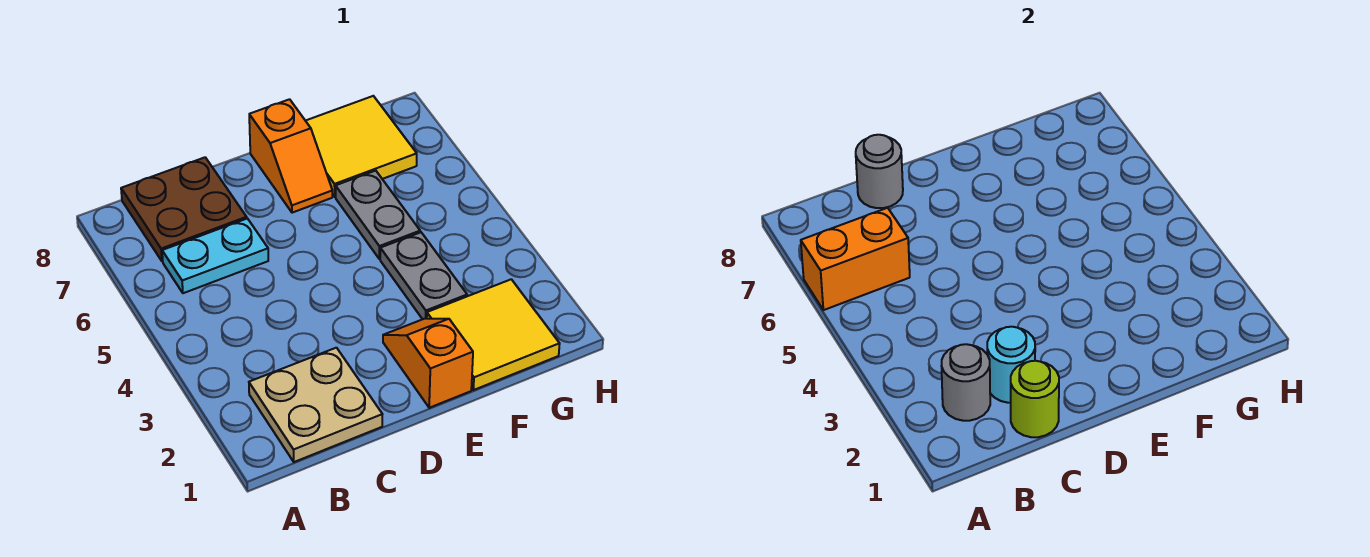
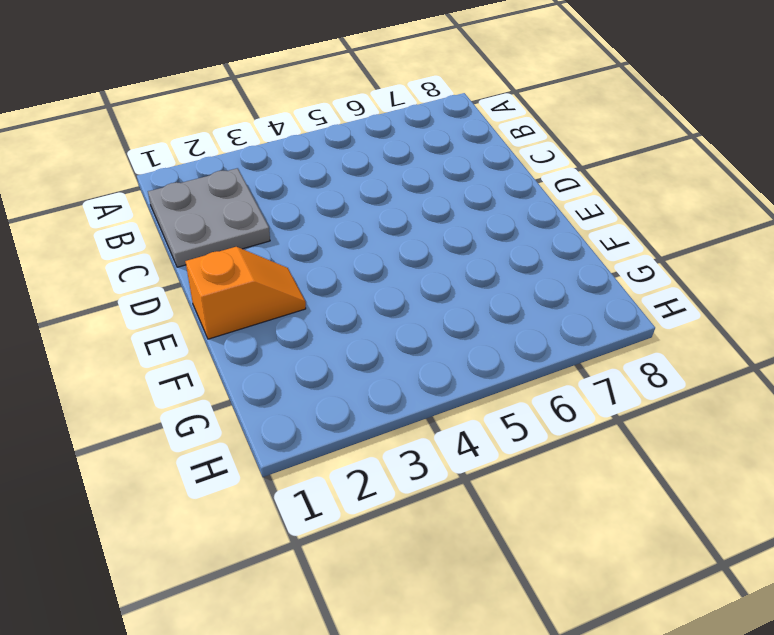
grey 2x2 plate [148,168,270,267] -> tan 2x2 plate [249,348,382,462]
none -> cyan 1x2 plate [162,218,268,293]
none -> brown 2x2 plate [121,157,247,261]
none -> orange 1x2 slope [249,99,332,213]

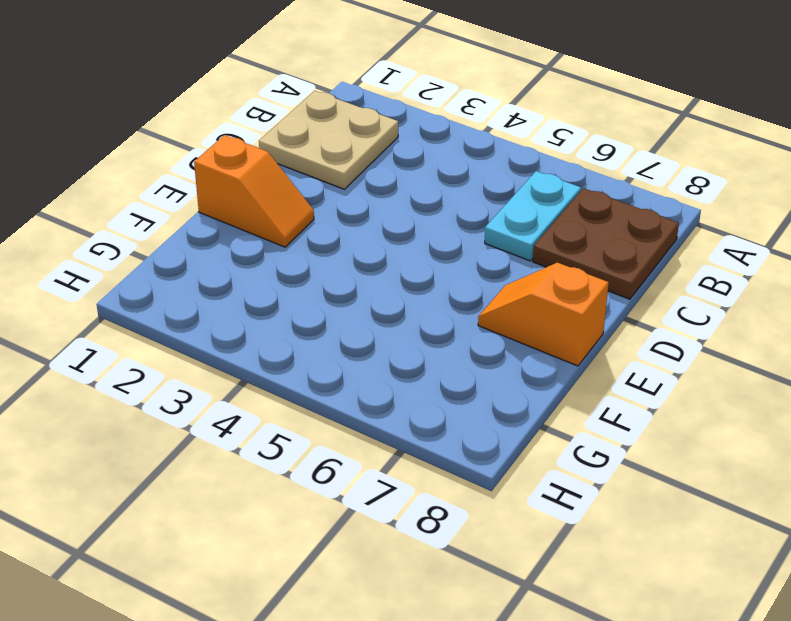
none -> yellow 2x2 tile [427,279,560,390]
none -> grey 1x2 plate [380,232,467,319]
none -> grey 1x2 plate [336,171,420,259]

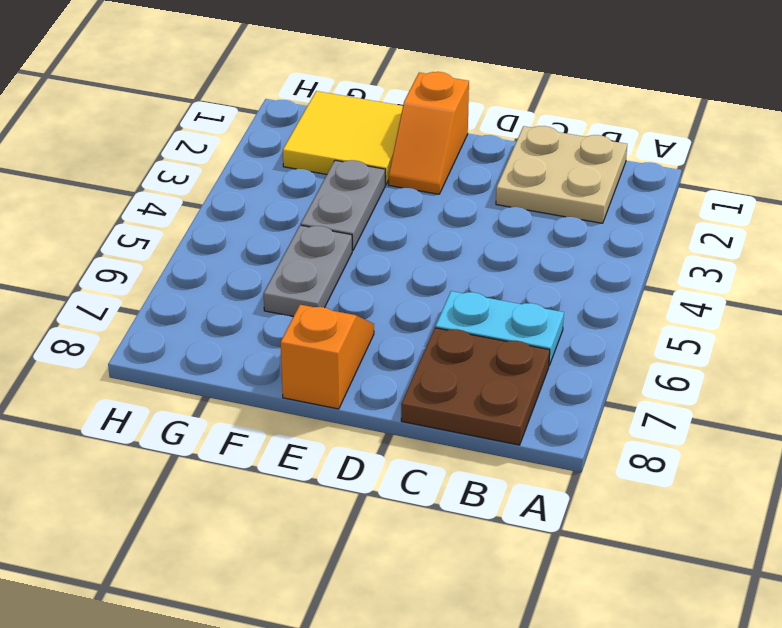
none -> yellow 2x2 tile [306,96,417,197]
none -> orange 1x2 brick [801,208,910,310]
none -> grey 1x1 round brick [942,344,990,421]

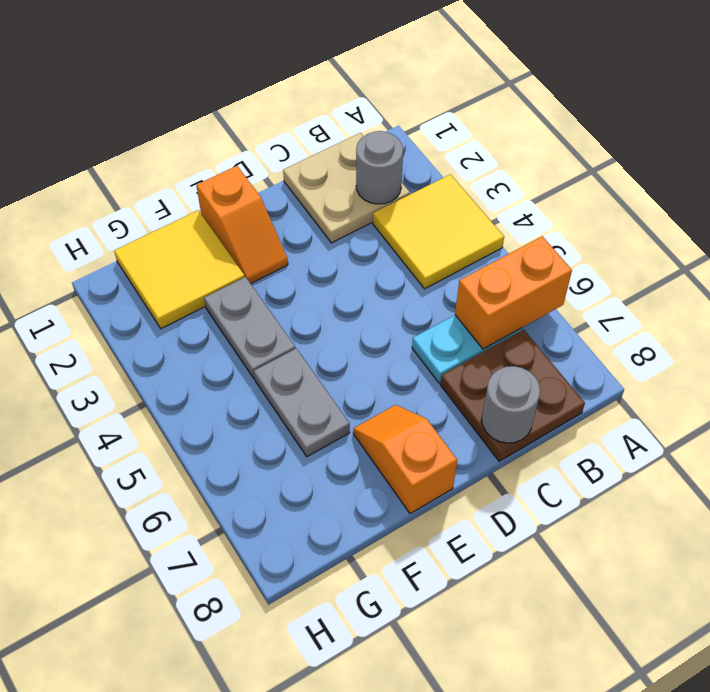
yellow 2x2 tile [373,174,504,289] -> yellow 2x2 tile moved to [306,96,417,197]
none -> lime 1x1 round brick [1011,361,1059,437]
none -> cyan 1x1 round brick [987,327,1035,403]

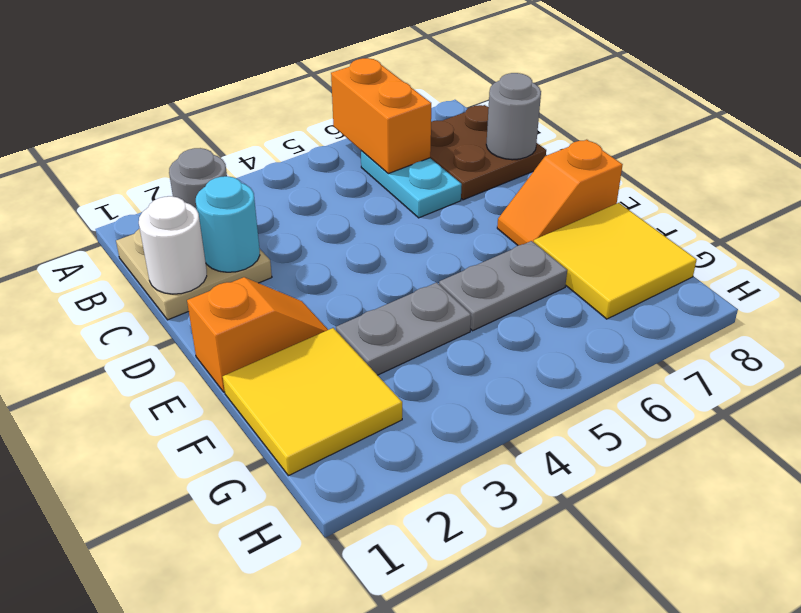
white 1x1 round brick [139,196,207,294] -> lime 1x1 round brick [1011,361,1059,437]

